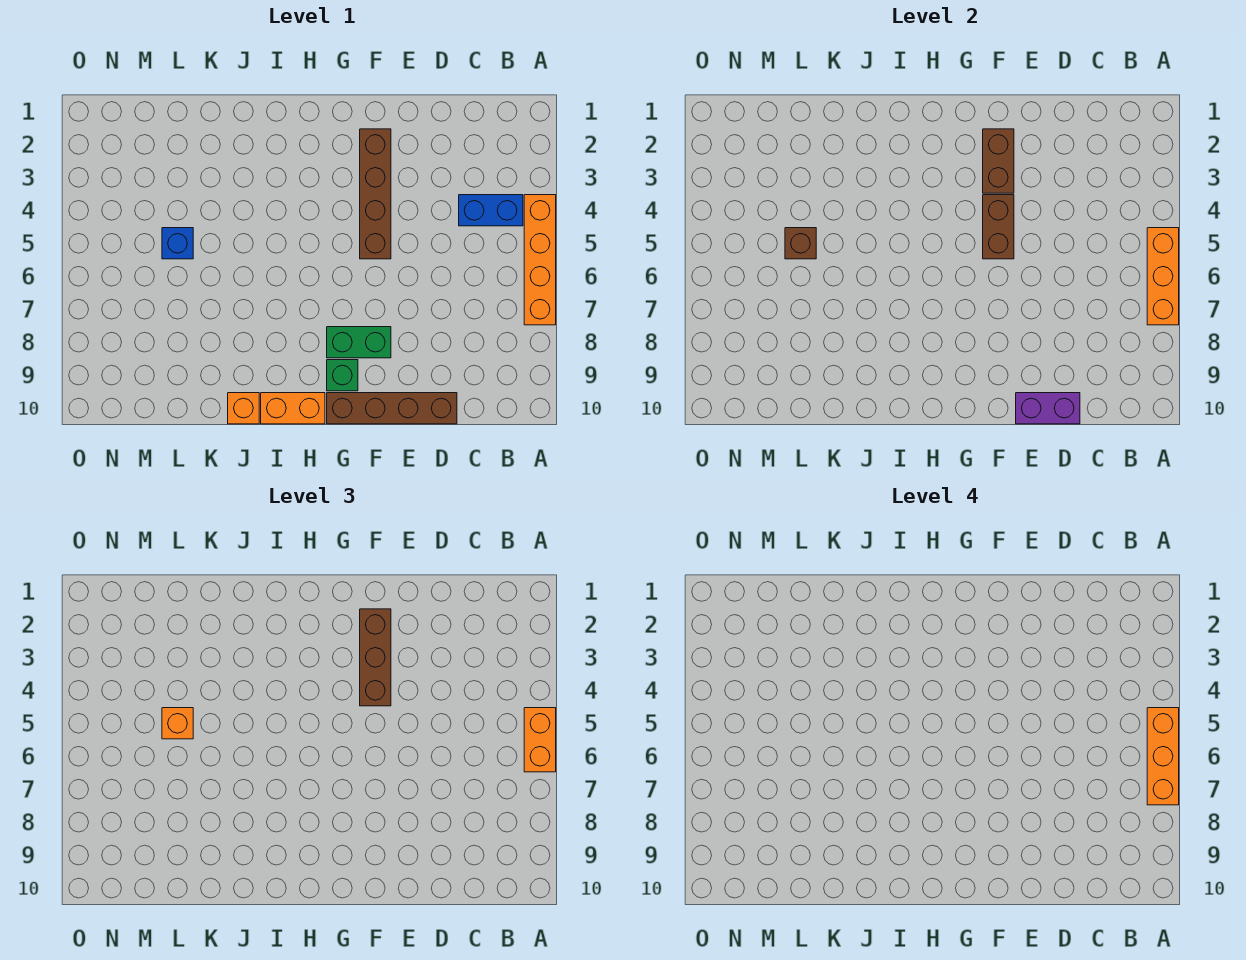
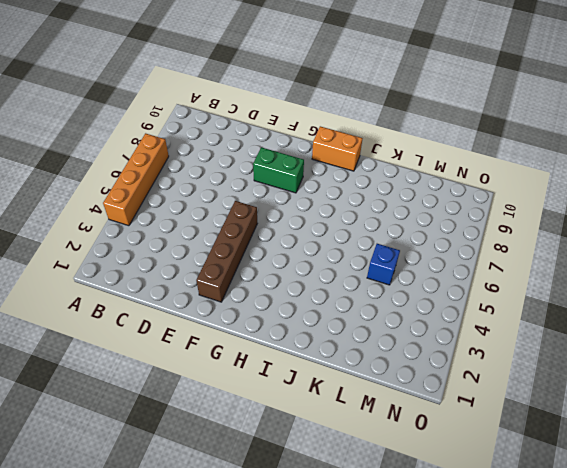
none -> blue 1x2 brick [459,195,523,226]
none -> brown 1x4 brick [327,393,457,424]
none -> green 1x1 brick [327,360,358,391]

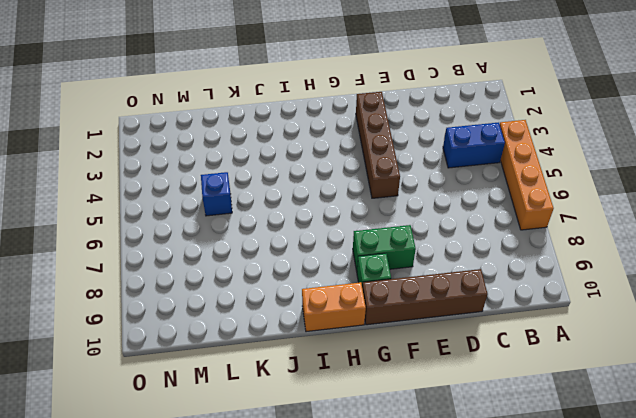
none -> orange 1x1 brick [228,393,259,424]
none -> orange 1x3 brick [1147,228,1179,325]
none -> purple 1x2 brick [1016,393,1080,424]

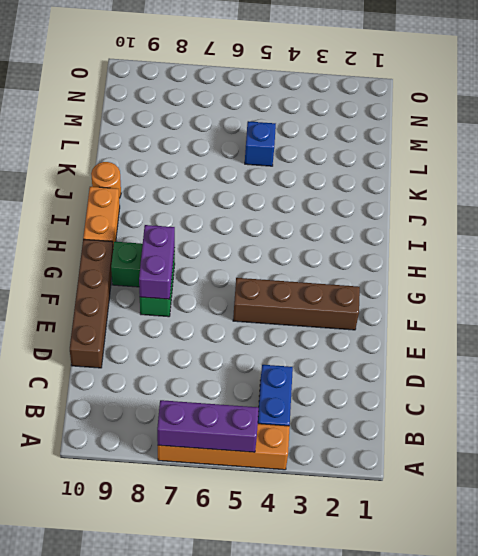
purple 1x3 brick [157,400,259,452] -> orange 1x3 brick [1147,228,1179,325]
purple 1x2 brick [139,225,175,299] -> purple 1x2 brick moved to [1016,393,1080,424]
orange 1x1 round brick [91,162,121,198] -> orange 1x1 brick [228,393,259,424]
none -> brown 1x2 brick [983,129,1014,193]
none -> brown 1x2 brick [983,195,1014,259]
none -> brown 1x1 brick [785,228,816,259]

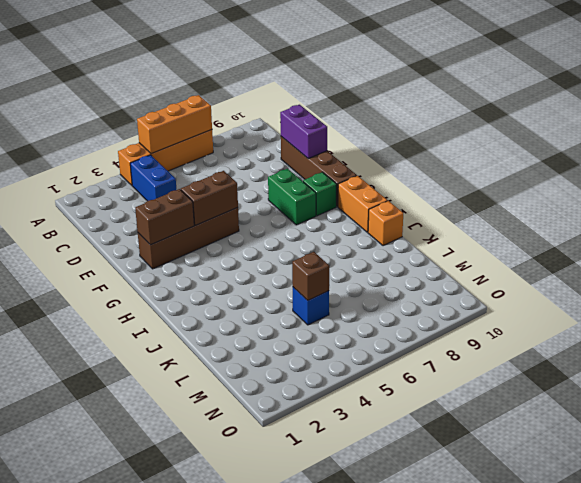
none -> orange 1x2 brick [524,708,556,772]
none -> brown 1x3 brick [360,609,391,706]
none -> orange 1x1 brick [162,708,193,739]

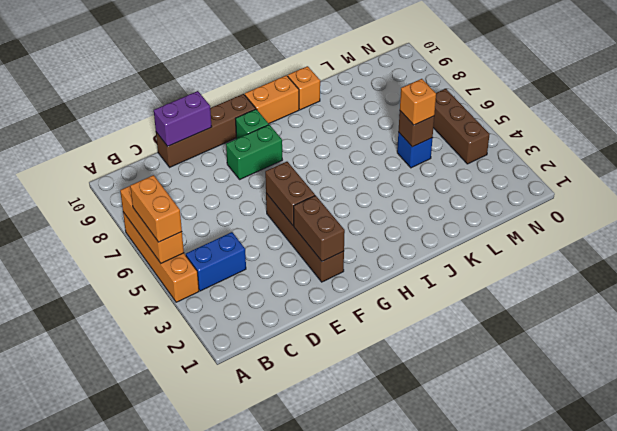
brown 1x3 brick [433,89,490,164] -> brown 1x3 brick moved to [360,609,391,706]
none -> orange 1x3 brick [1147,708,1179,805]

